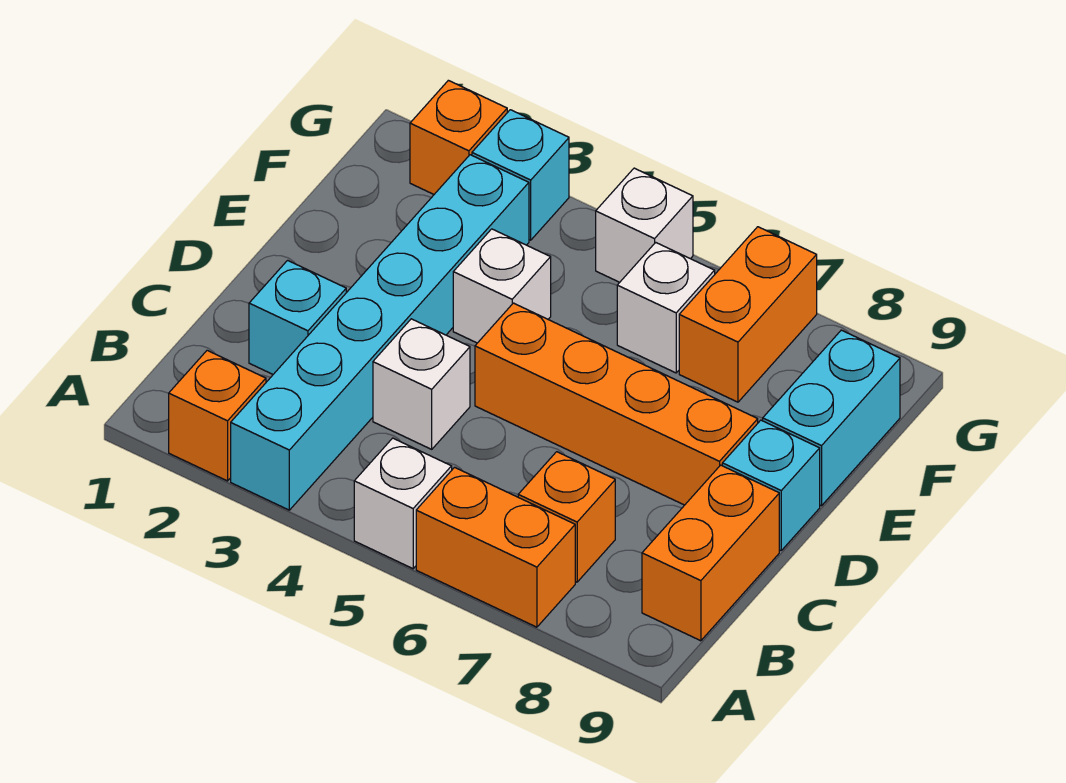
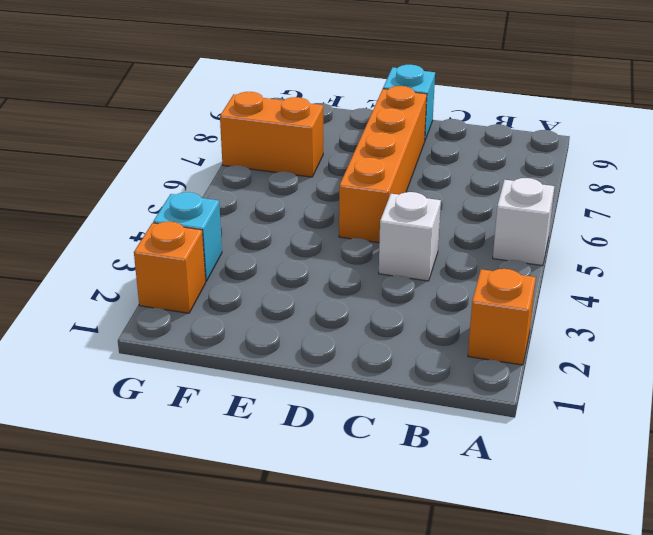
none -> cyan 1x6 brick [231,155,529,510]
none -> orange 1x2 brick [416,467,575,627]
none -> orange 1x1 brick [518,452,615,582]

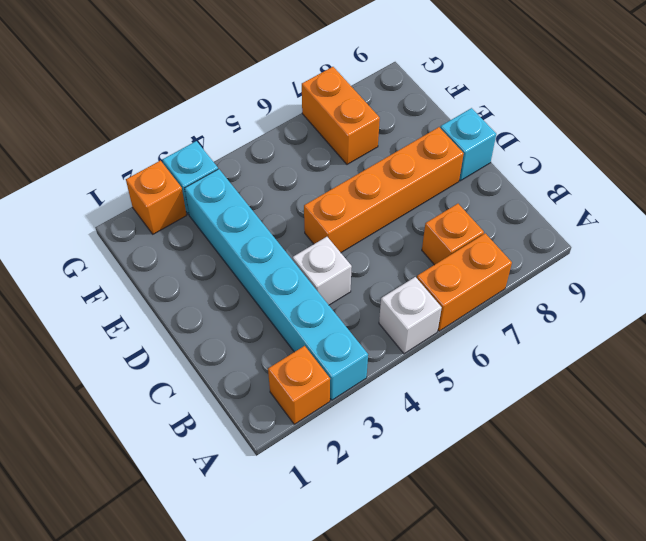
none -> orange 1x2 brick [642,465,779,641]
none -> cyan 1x1 brick [249,260,346,374]
none -> white 1x1 brick [453,229,551,343]

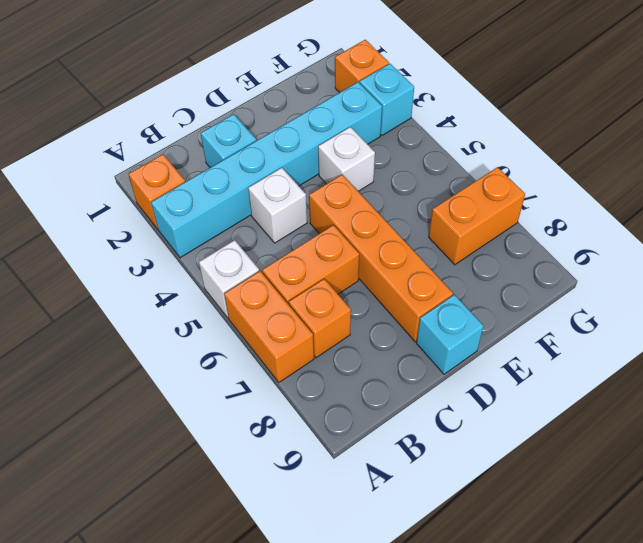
orange 1x2 brick [262,225,359,305] -> orange 1x2 brick moved to [642,465,779,641]
none -> cyan 1x2 brick [763,330,900,506]
none -> white 1x1 brick [617,242,715,373]
none -> white 1x1 brick [596,168,693,282]

